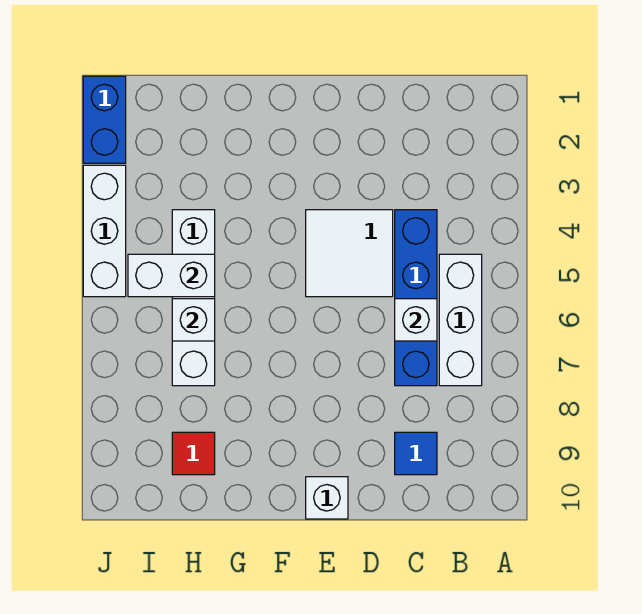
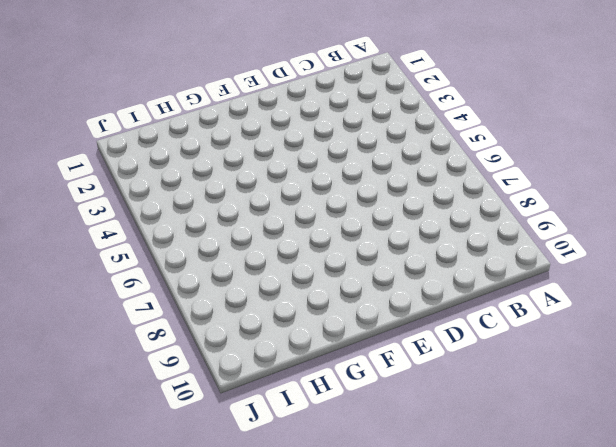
none -> white 1x3 brick [439,254,482,386]
none -> blue 1x4 brick [395,210,437,386]
none -> blue 1x1 tile [395,432,437,475]

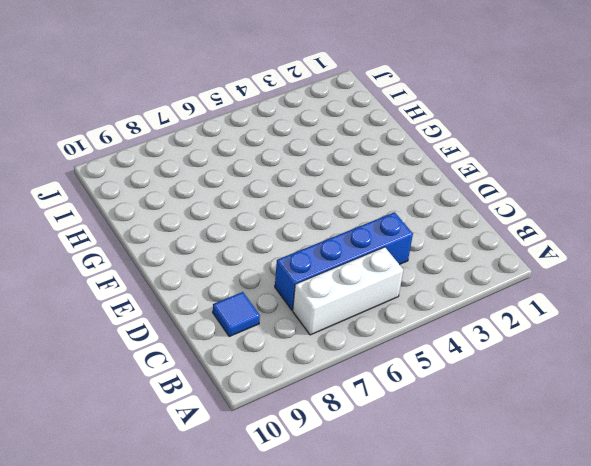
none -> white 2x2 tile [306,210,393,297]
none -> white 1x1 brick [306,477,348,519]
none -> white 1x4 brick [172,210,215,386]

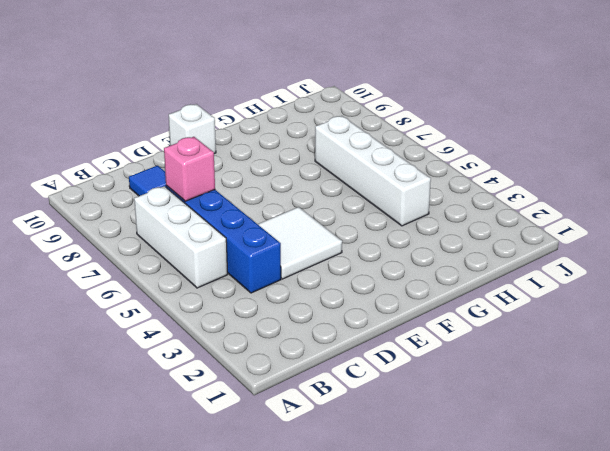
pink 1x1 brick [164,137,215,201] -> none
none -> red 1x1 tile [172,432,215,475]
none -> blue 1x2 brick [83,76,126,163]
none -> white 1x3 brick [83,165,126,297]

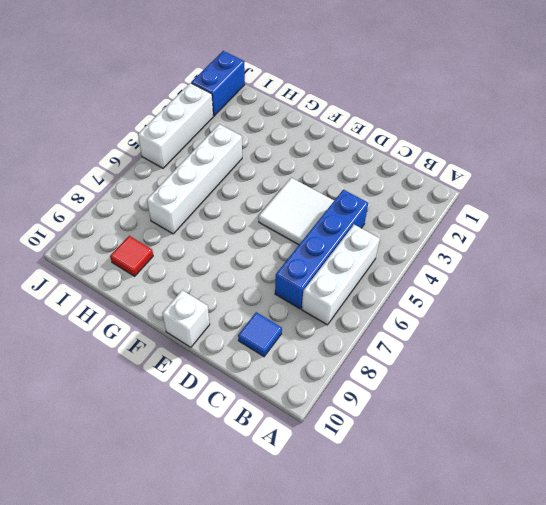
none -> white 1x1 brick [395,299,437,341]
none -> white 1x2 brick [128,254,215,297]
none -> white 1x1 brick [172,299,215,341]

